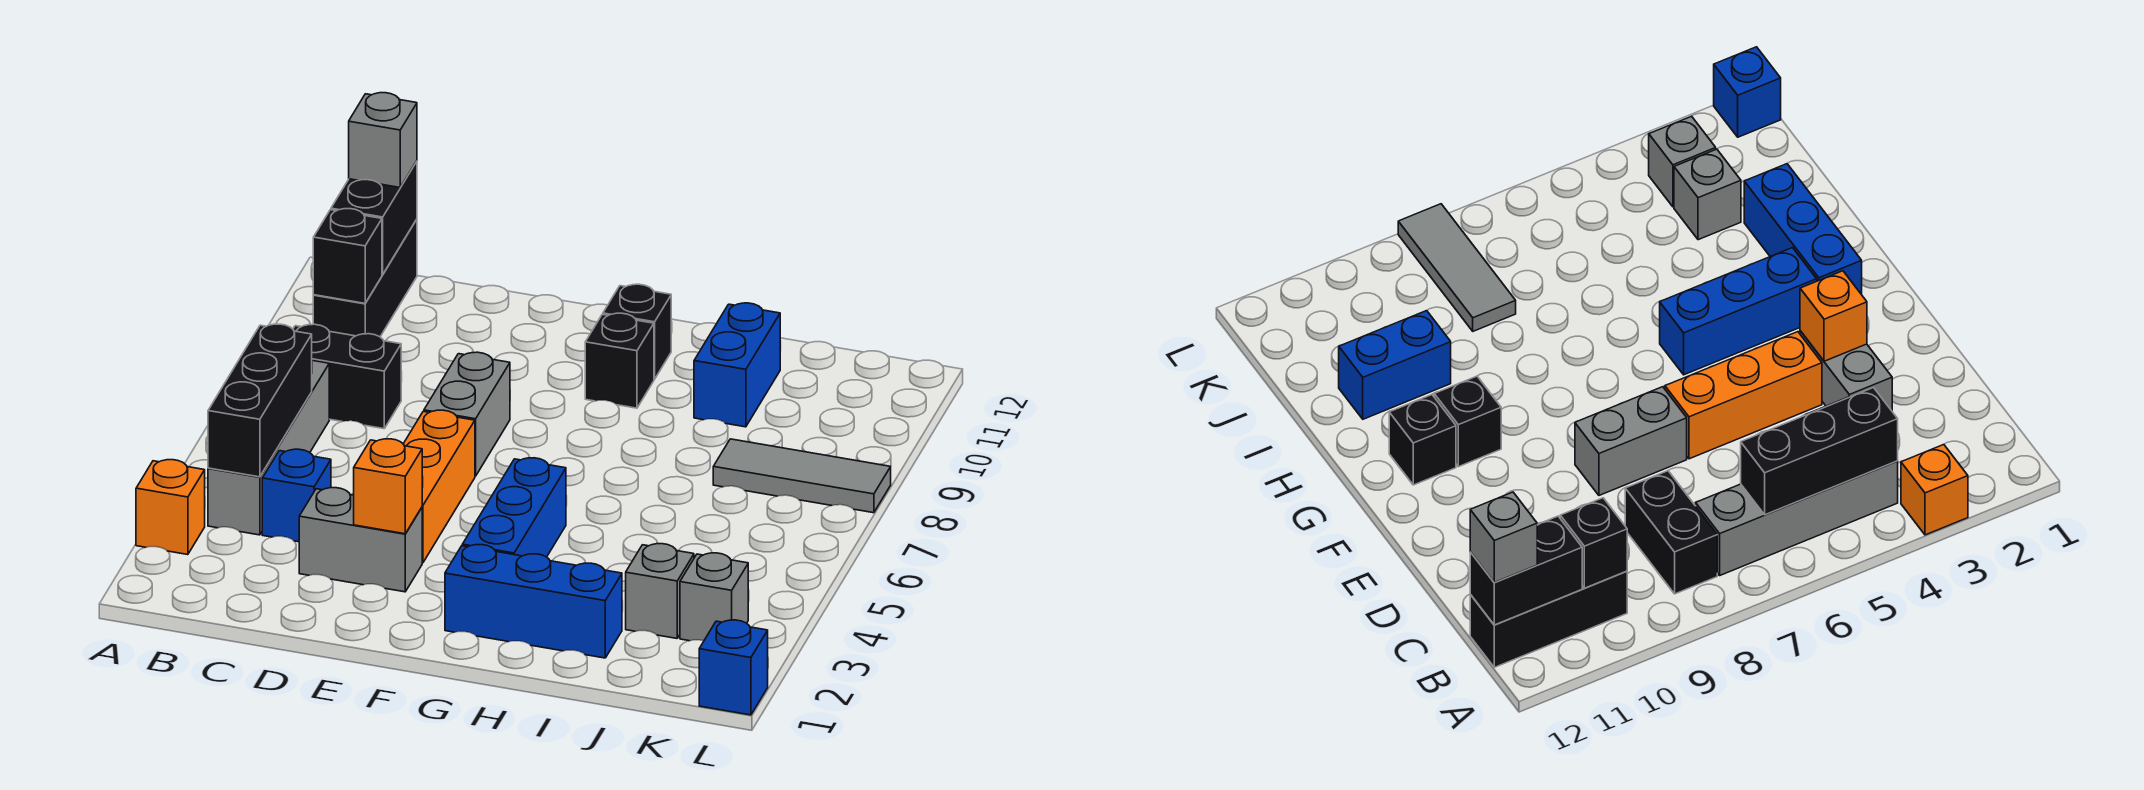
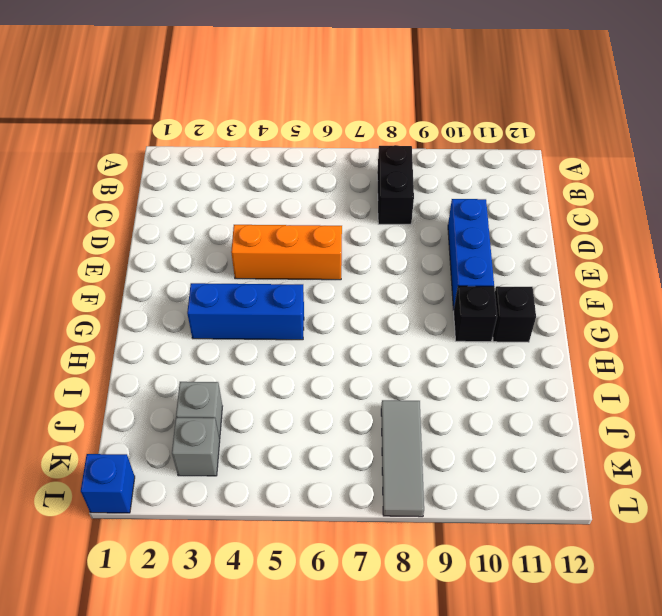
blue 1x3 brick [448,199,494,310] -> blue 1x3 brick moved to [445,545,622,658]
none -> orange 1x1 brick [136,460,205,555]
none -> grey 1x4 brick [208,360,329,535]
none -> black 1x3 brick [313,219,417,337]

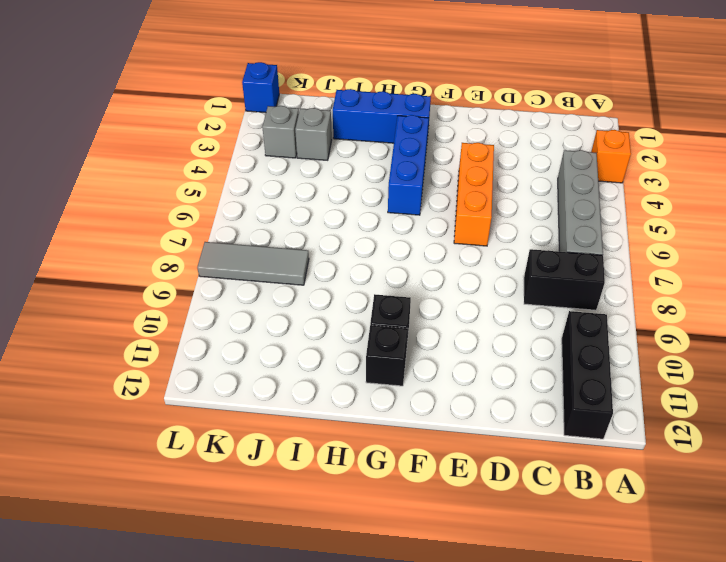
none -> blue 1x1 brick [262,449,331,542]
none -> grey 1x2 brick [299,488,422,592]
none -> grey 1x2 brick [424,352,510,476]

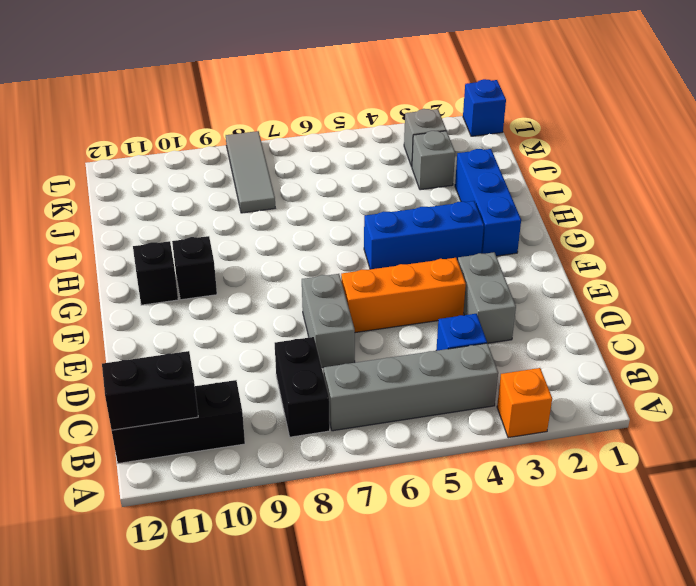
grey 1x2 brick [302,274,355,368] -> grey 1x2 brick turned to [424,352,510,476]
none -> blue 1x2 brick [694,303,780,427]
none -> black 1x3 brick [208,324,312,477]
none -> black 1x1 brick [313,209,382,303]

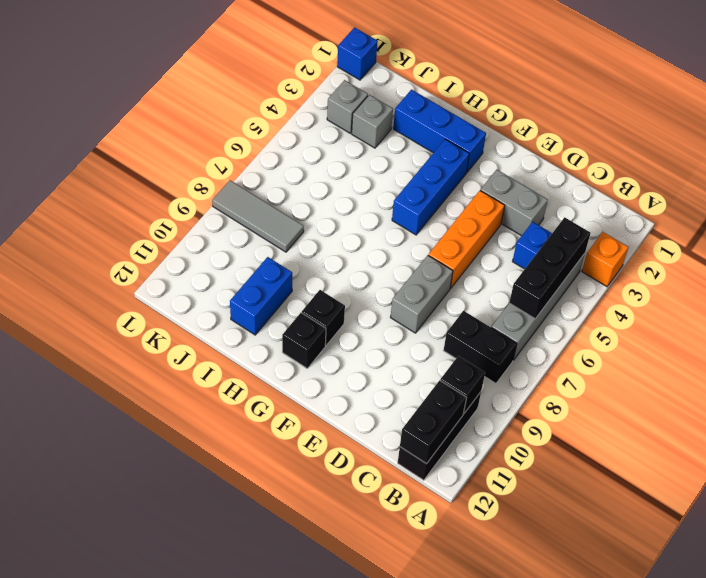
none -> orange 1x1 brick [354,439,422,534]
none -> grey 1x1 brick [349,93,417,188]

